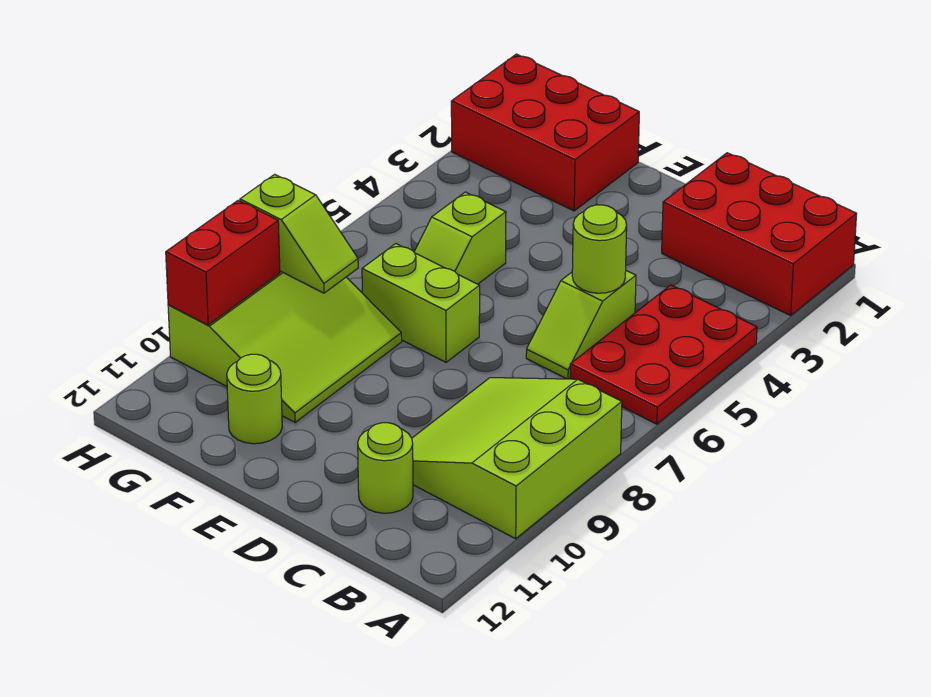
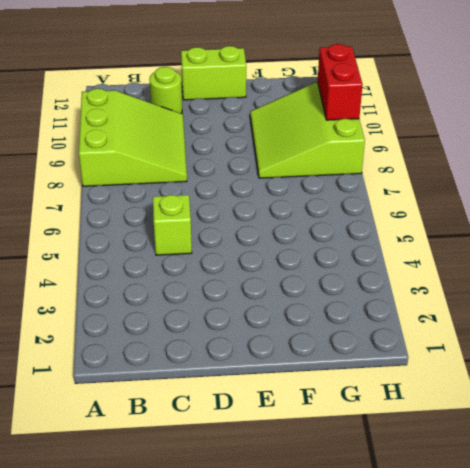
lime 1x2 brick [181,46,246,100] -> lime 1x2 brick moved to [362,244,480,362]
none -> red 2x3 brick [662,153,857,316]
none -> red 2x3 plate [570,285,757,424]
none -> red 2x3 brick [451,54,639,211]

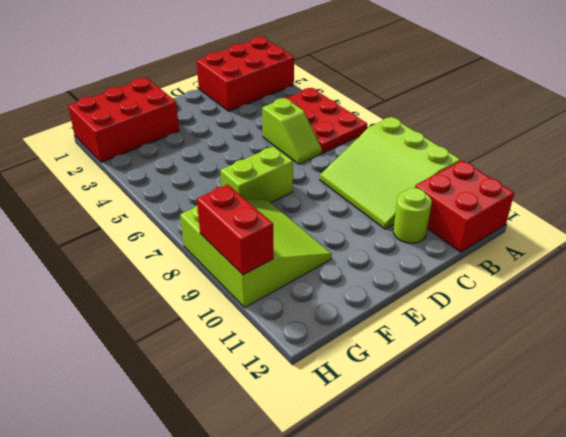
red 2x2 brick [415,160,514,252] -> none
none -> lime 1x2 slope [414,192,506,284]
none -> lime 1x1 round brick [227,354,282,444]
none -> lime 1x1 round brick [572,205,627,293]

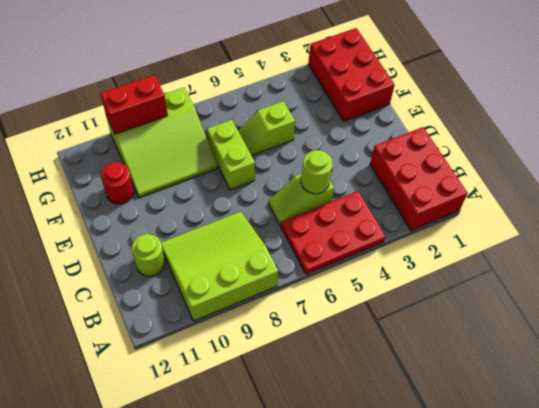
red 1x1 round brick [101,162,134,204] -> lime 1x1 round brick [227,354,282,444]
none -> lime 1x2 slope [240,174,358,293]

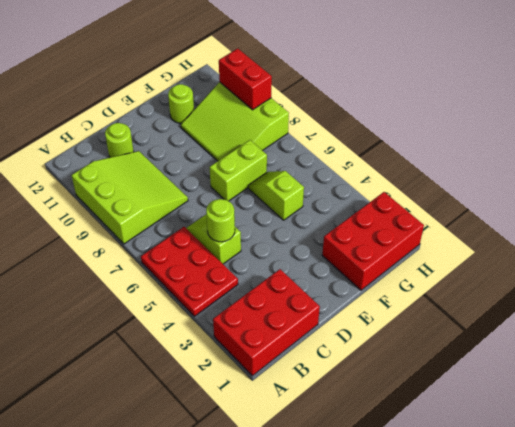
none -> lime 1x2 slope [240,174,358,293]

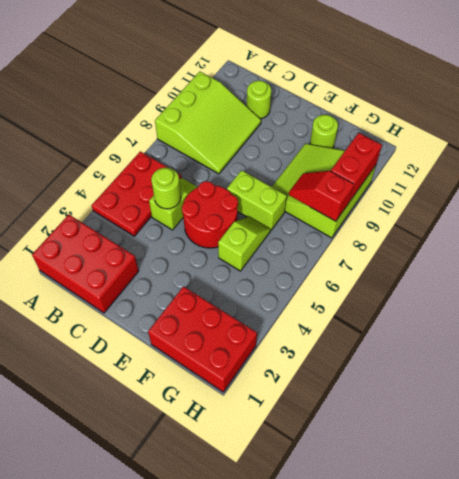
red 2x2 round brick [182,181,238,248] -> none
red 1x2 slope [289,171,354,221] -> lime 1x2 slope [240,174,358,293]

